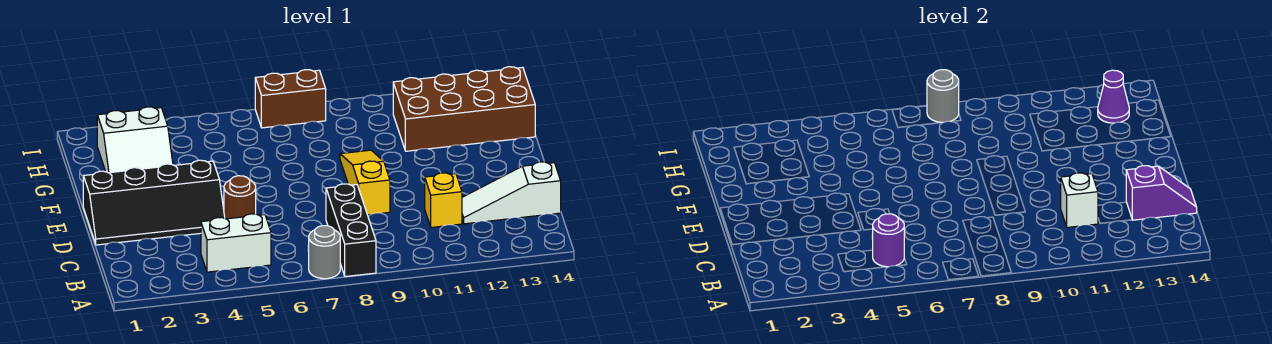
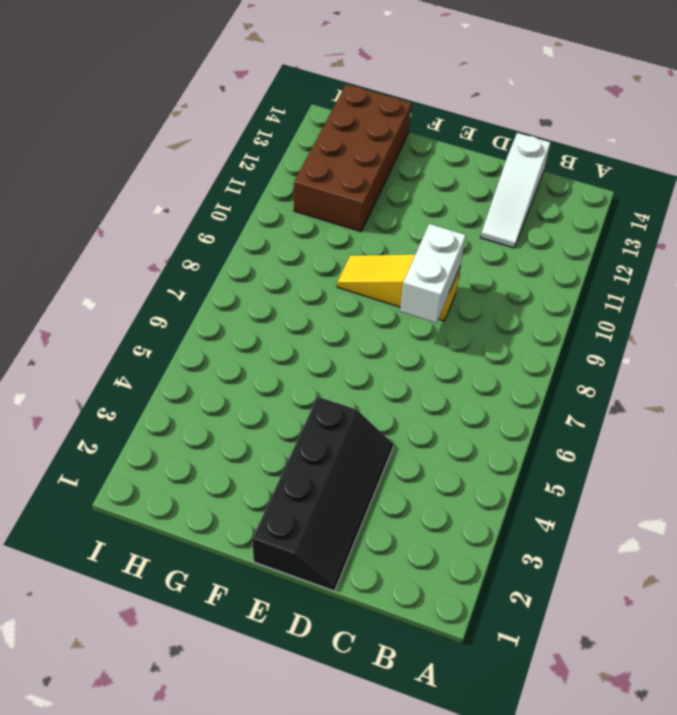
white 1x2 brick [400,224,466,323] -> white 1x2 brick moved to [201,214,271,272]
none -> grey 1x1 round brick [308,226,340,279]
none -> black 1x3 brick [326,184,376,277]
none -> yellow 1x1 brick [425,173,462,227]

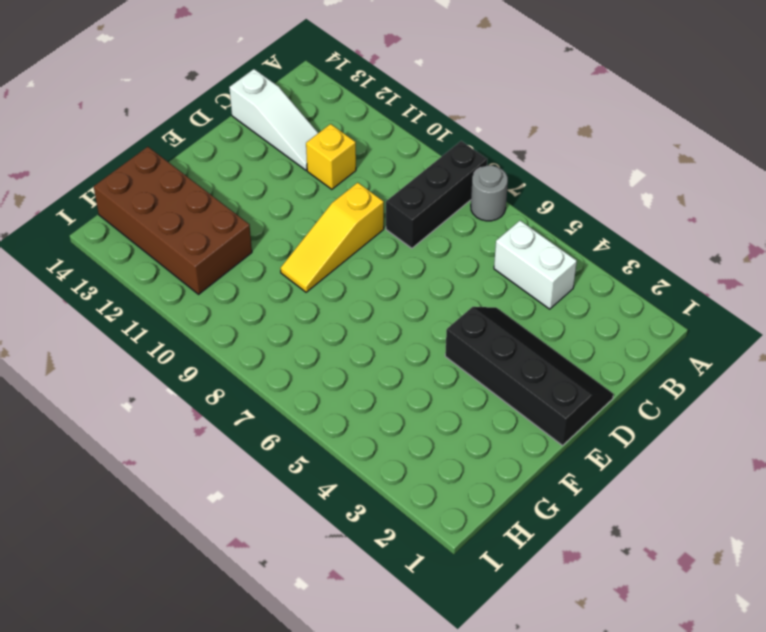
none -> brown 1x1 round brick [224,176,256,219]
none -> white 2x2 slope [97,107,173,173]
none -> brown 1x2 brick [255,70,326,128]

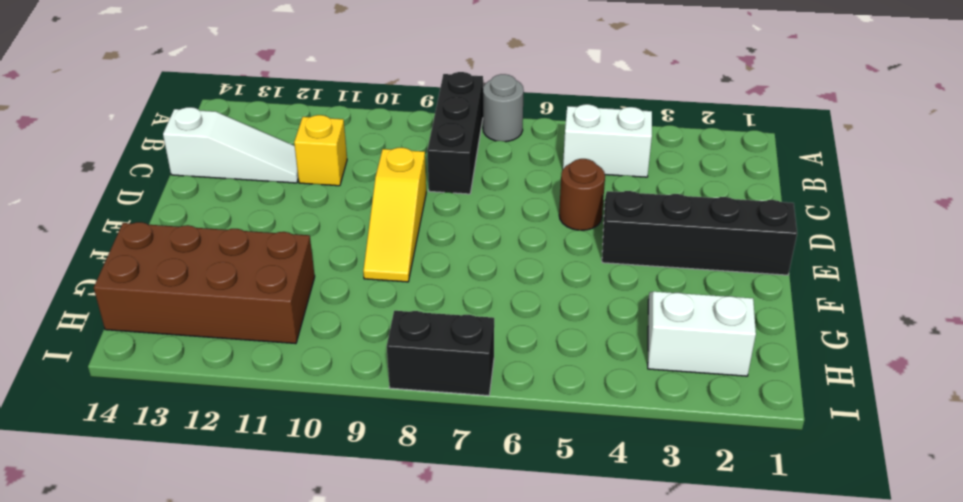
black 1x2 brick [387,311,494,396] -> brown 1x2 brick [255,70,326,128]
none -> purple 1x1 round brick [872,214,904,267]
none -> white 1x1 brick [1061,173,1098,227]
none -> purple 1x2 slope [1126,166,1197,220]

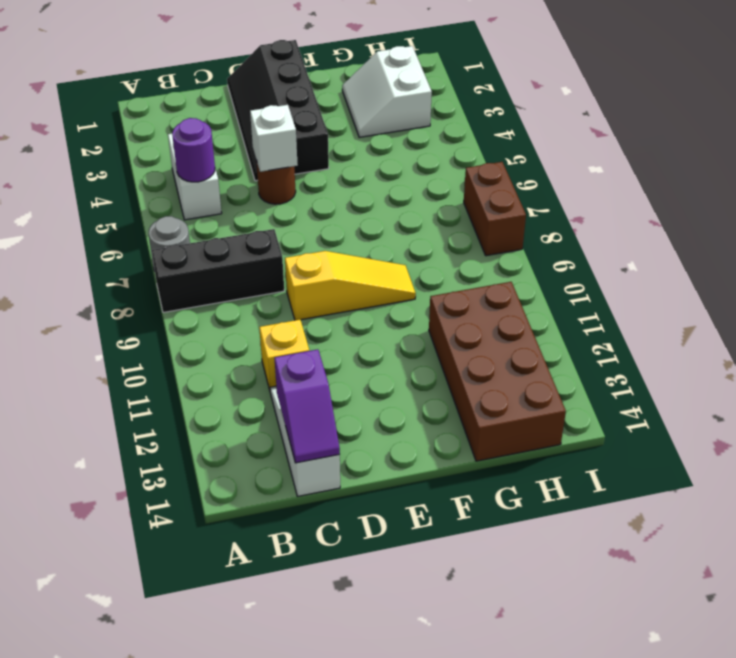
white 1x1 brick [250,105,298,172] -> white 1x1 brick moved to [1061,173,1098,227]
none -> purple 1x1 cone [1098,70,1129,123]
none -> grey 1x1 round brick [927,70,959,123]

